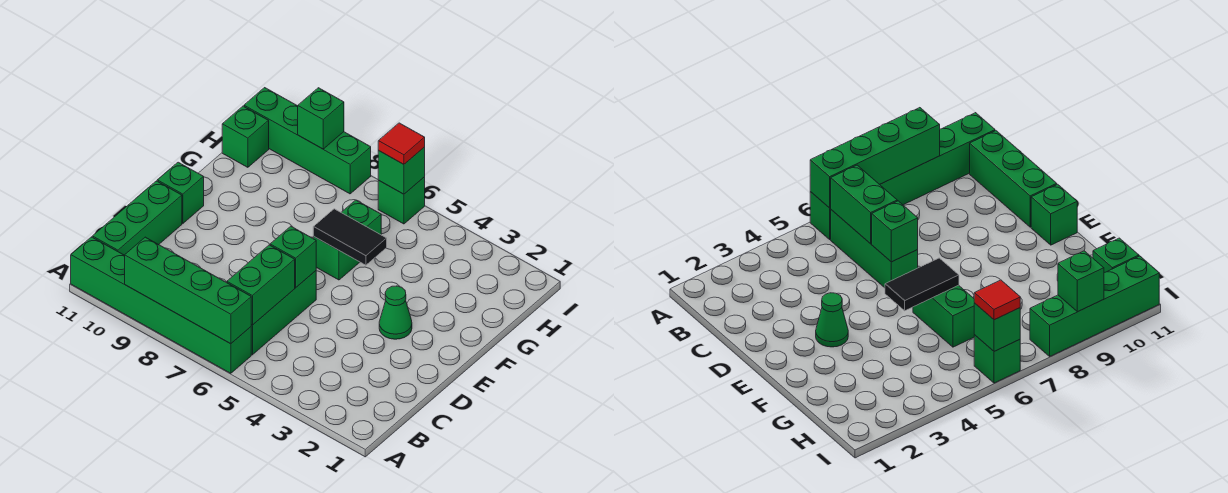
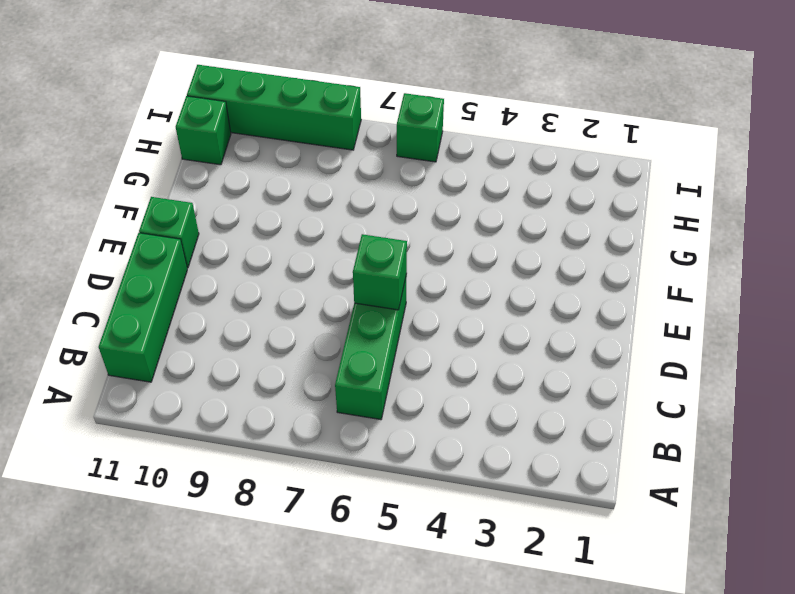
none -> green 1x6 brick [71,237,251,373]
none -> green 1x1 cone [379,286,412,339]
none -> green 1x2 brick [313,200,381,280]

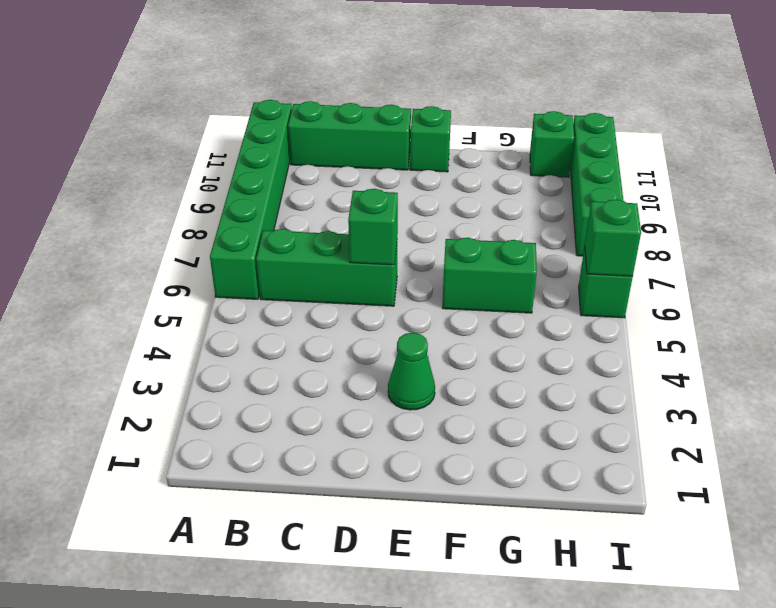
none -> green 1x4 brick [125,237,251,344]
none -> green 1x2 brick [227,245,295,325]
none -> black 1x2 tile [313,209,387,265]

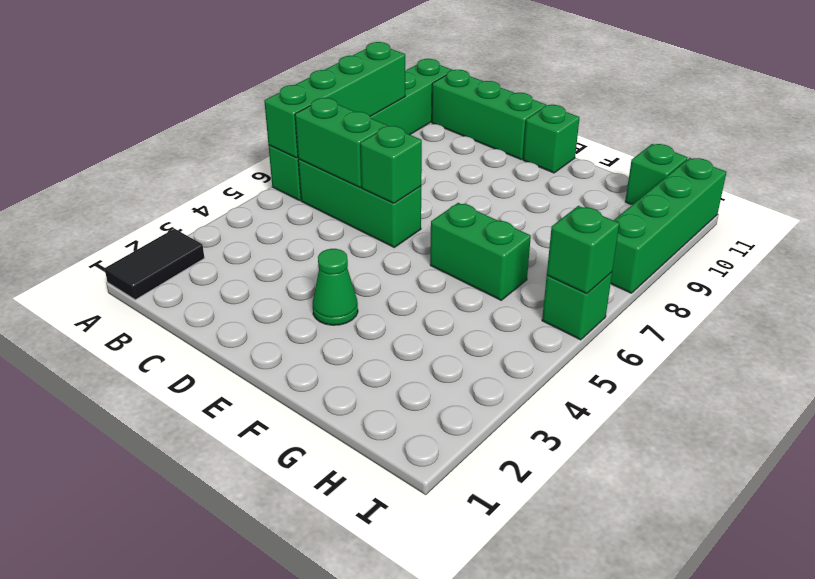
black 1x2 tile [105,229,204,300] -> black 1x2 tile moved to [313,209,387,265]
none -> green 1x1 brick [298,88,344,149]
none -> red 1x1 tile [378,123,425,164]

